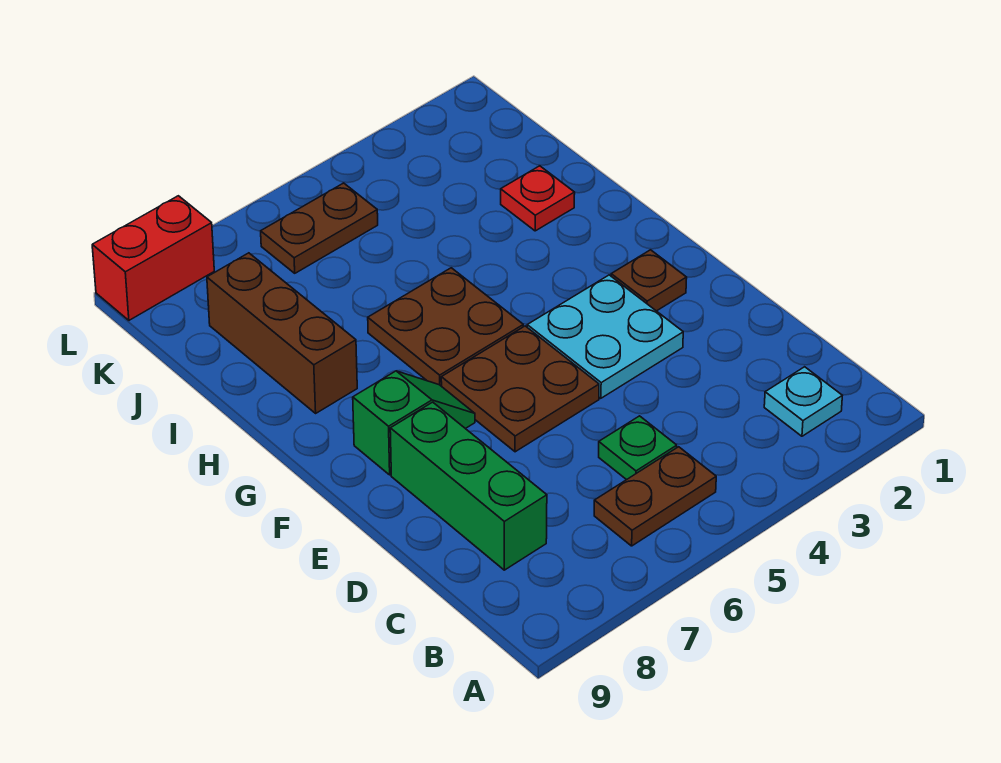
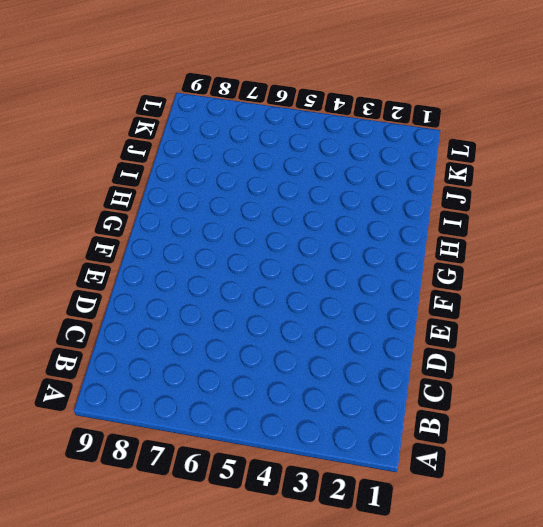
none -> cyan 1x1 plate [764,367,842,436]
none -> brown 1x2 plate [594,447,716,546]
none -> green 1x1 plate [599,416,677,480]

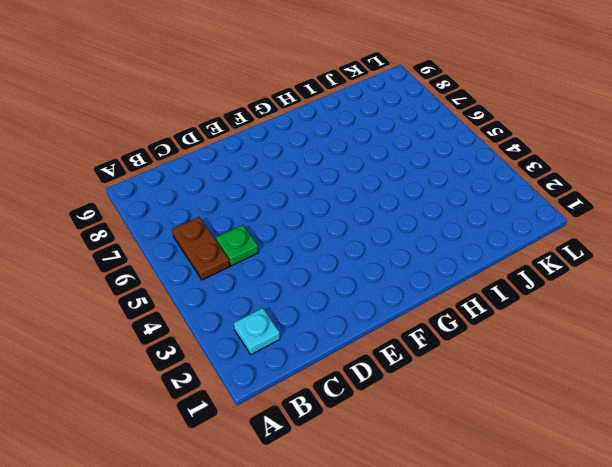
none -> green 1x3 brick [390,402,547,570]
none -> cyan 2x2 plate [527,275,683,398]
none -> brown 2x2 plate [441,326,599,452]

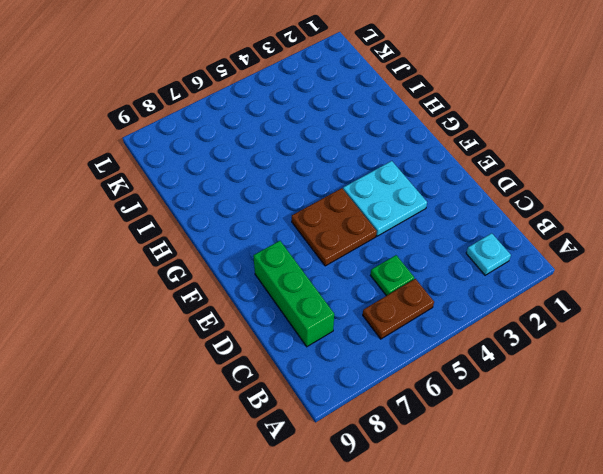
none -> brown 1x1 plate [611,250,687,311]
none -> green 1x2 slope [353,371,475,475]
none -> brown 2x2 plate [368,268,523,386]

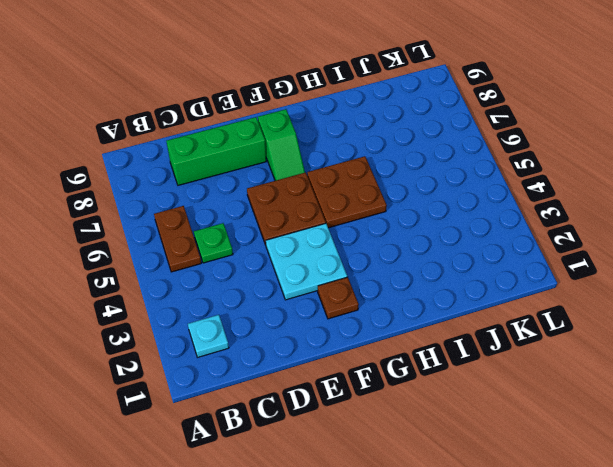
none -> brown 1x3 brick [207,253,357,413]
none -> red 1x1 plate [501,166,575,231]
none -> brown 1x2 plate [261,183,378,273]

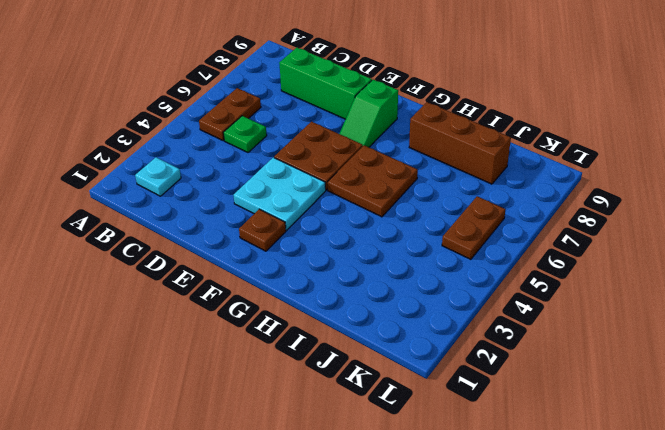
none -> red 1x1 plate [501,166,575,231]
none -> red 1x2 brick [92,196,214,320]

